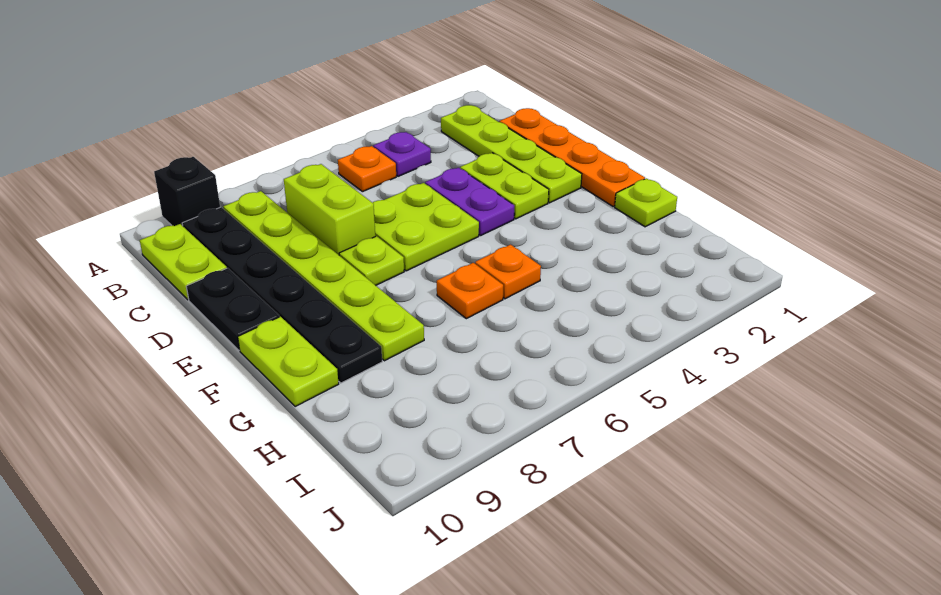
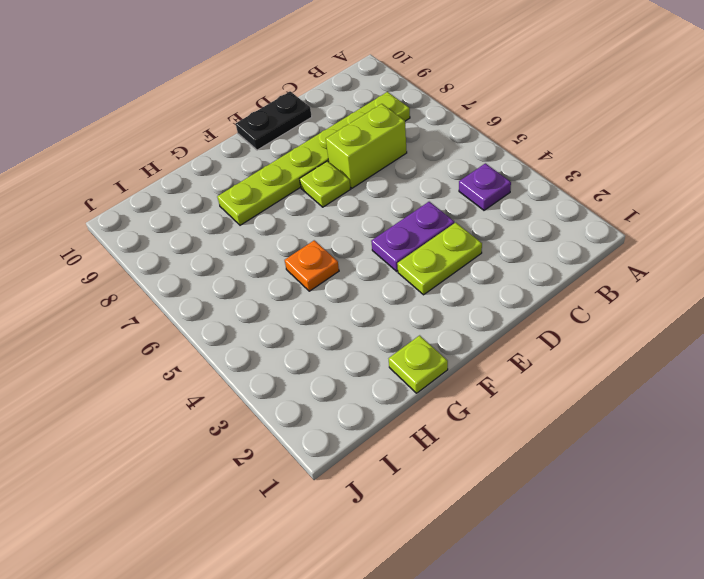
none -> black 1x1 brick [154,157,220,226]
none -> lime 1x4 plate [441,105,582,203]
none -> orange 1x1 plate [338,146,396,192]

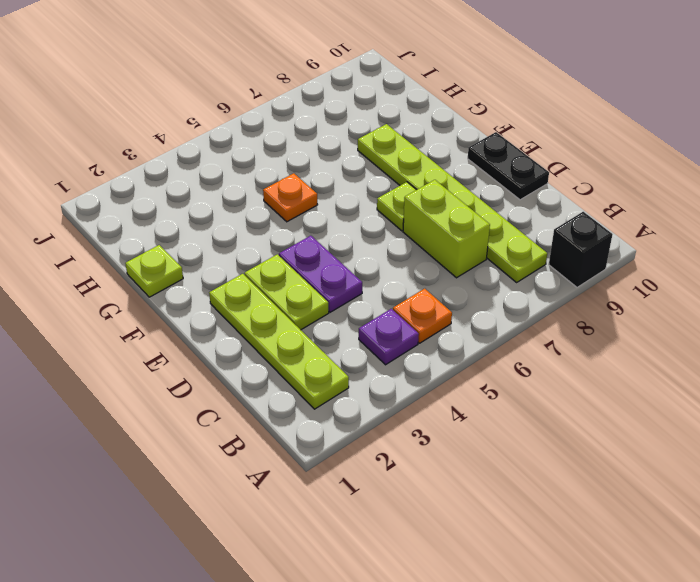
none -> black 1x6 plate [182,207,382,383]
none -> lime 1x2 plate [140,224,227,300]
none -> orange 1x4 plate [499,108,645,207]

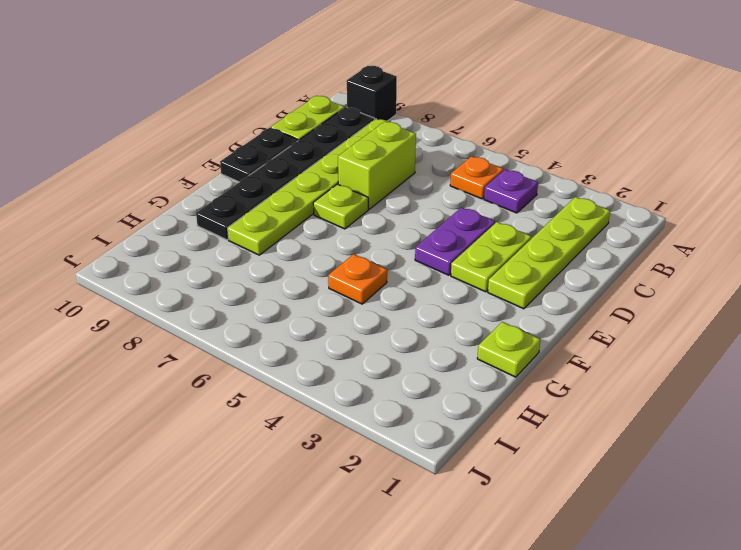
none -> orange 1x4 plate [499,108,645,207]
none -> lime 2x2 plate [373,183,479,271]
none -> lime 1x2 plate [238,317,339,406]

